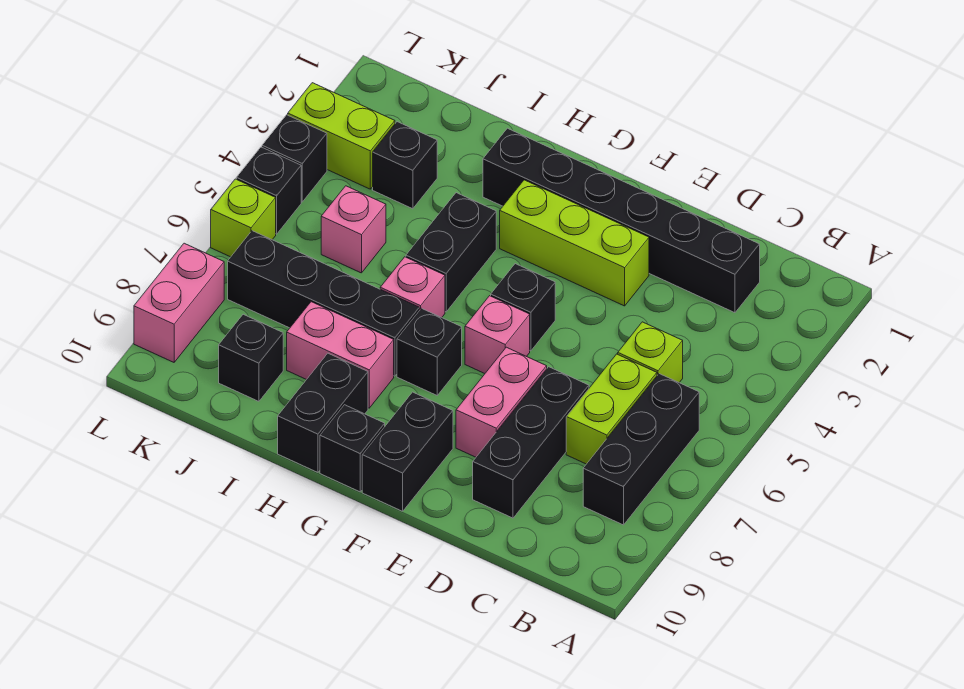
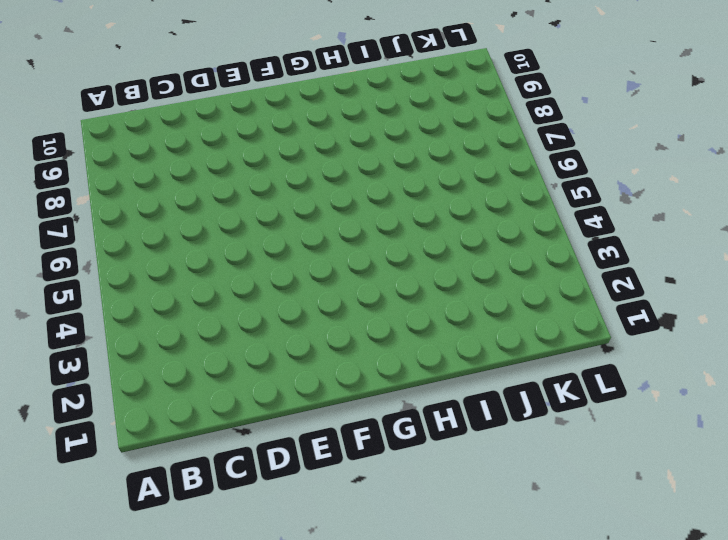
none -> black 1x3 brick [583,374,699,525]
none -> black 1x6 brick [483,128,760,313]
none -> lime 1x1 brick [618,322,683,383]

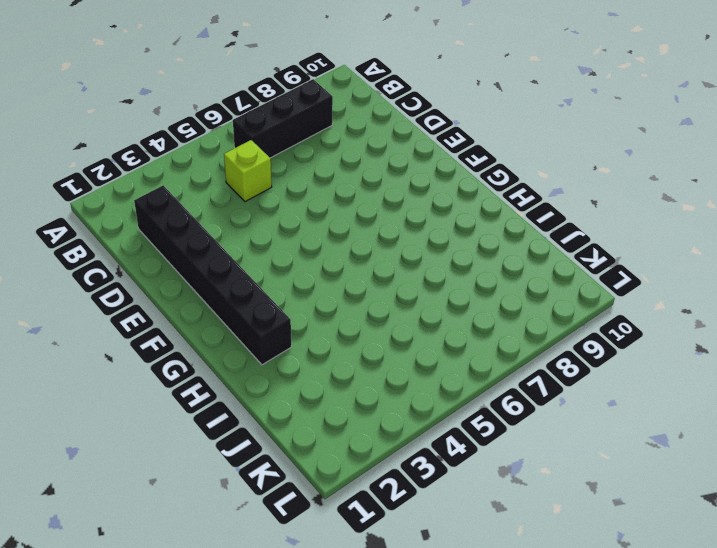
none -> lime 1x2 brick [566,354,657,464]
none -> black 1x3 brick [473,367,589,518]
none -> lime 1x3 brick [500,180,649,306]

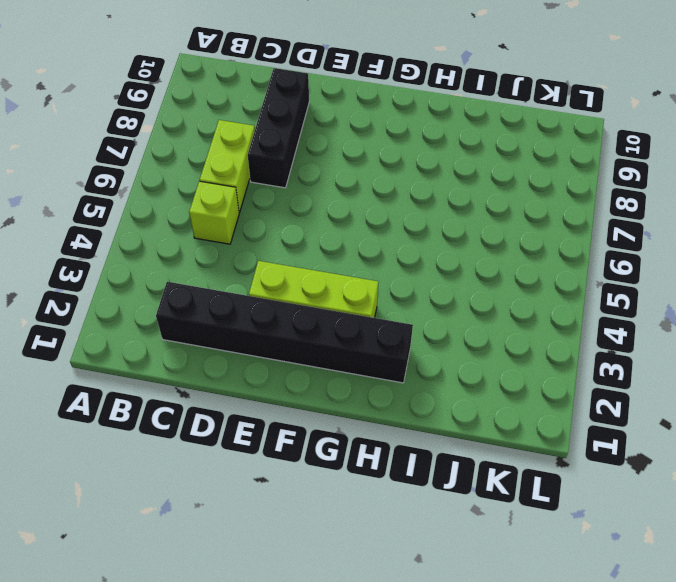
none -> black 1x3 brick [583,374,699,525]
none -> pink 1x2 brick [456,347,547,457]
none -> black 1x1 brick [491,264,555,351]

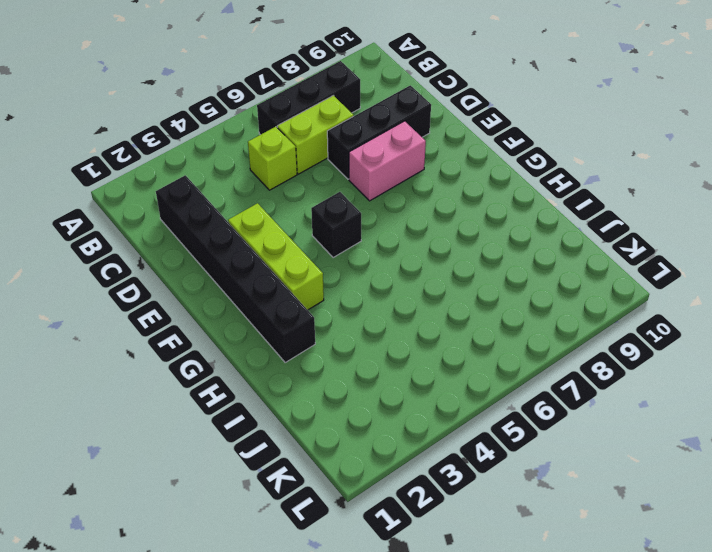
none -> pink 1x1 brick [465,296,530,373]
none -> black 1x2 brick [362,392,453,511]
none -> black 1x1 brick [397,308,462,395]

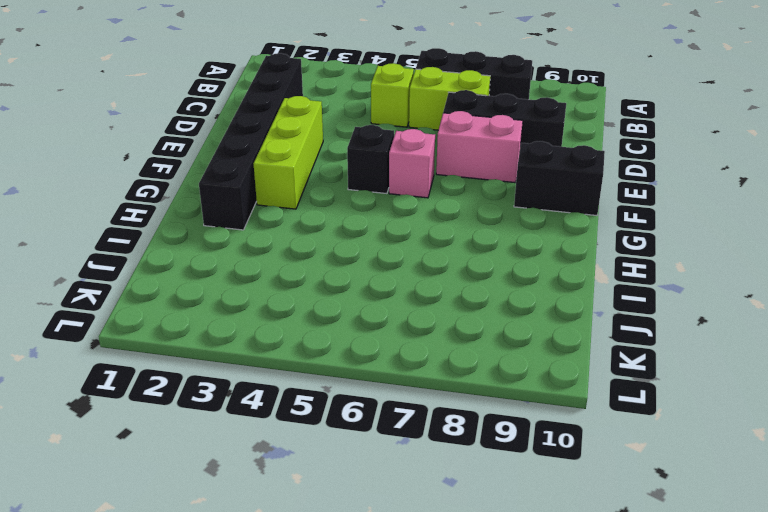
none -> black 1x1 brick [397,308,462,395]
none -> black 1x1 brick [320,405,385,492]
none -> black 1x2 brick [406,193,496,312]

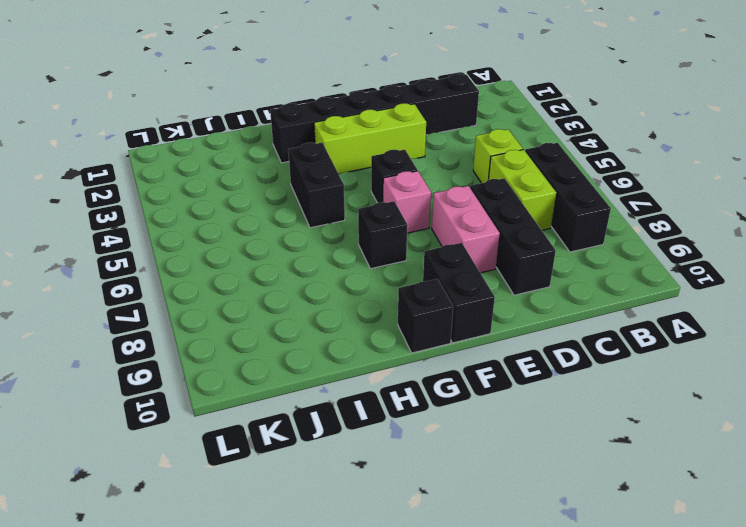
none -> pink 1x1 brick [380,257,445,317]
none -> black 1x4 brick [228,231,419,376]
none -> pink 1x2 brick [287,302,394,408]

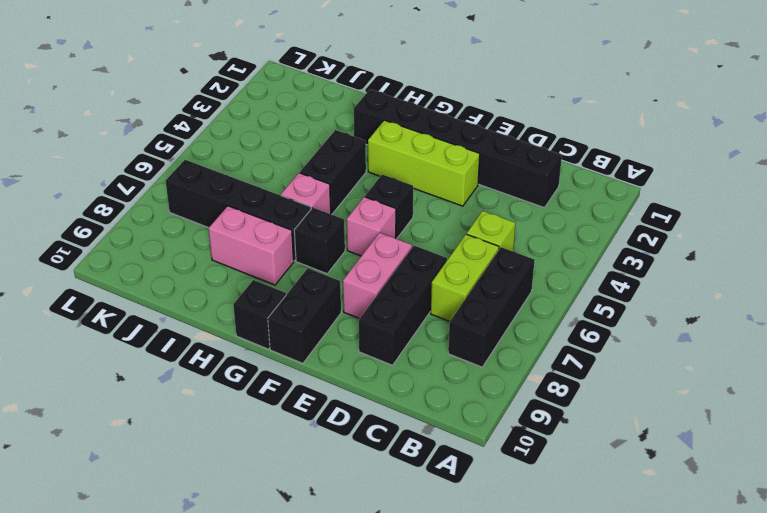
none -> black 1x2 brick [278,353,368,472]
none -> black 1x1 brick [373,122,437,209]
none -> pink 1x1 brick [321,186,386,273]

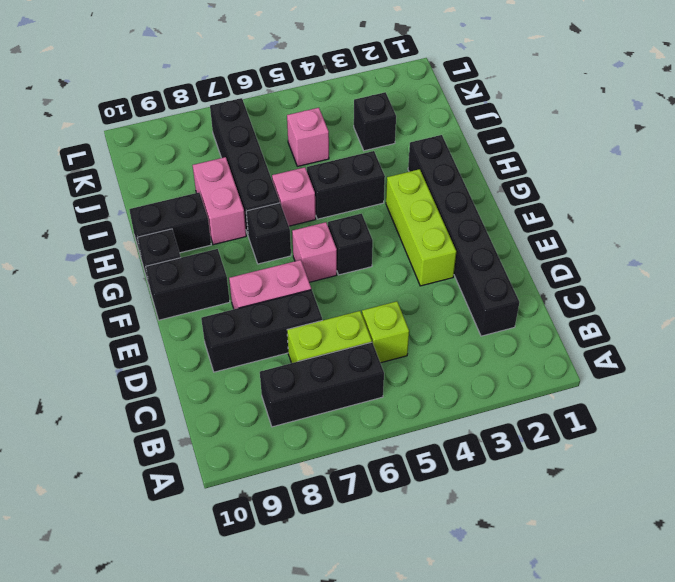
none -> black 1x1 brick [219,314,283,401]
none -> lime 1x2 brick [288,83,395,189]
none -> black 1x1 brick [262,115,327,202]

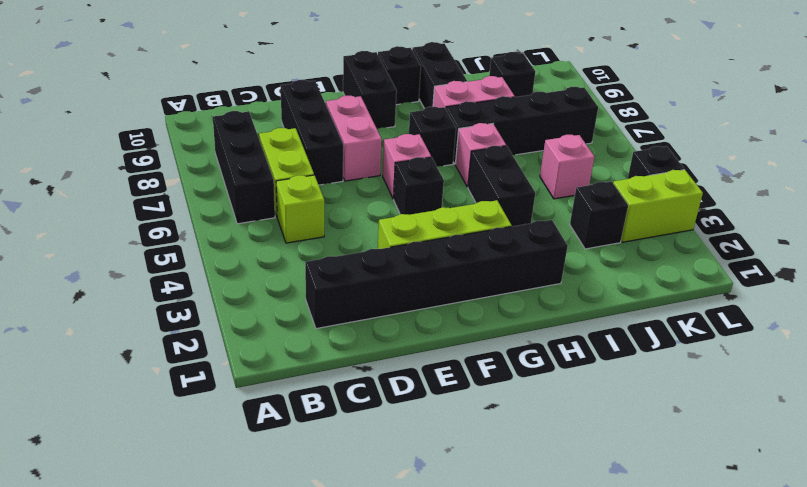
none -> black 1x1 brick [236,147,301,234]
none -> lime 1x1 brick [211,179,276,257]
none -> pink 1x2 brick [134,243,224,362]

